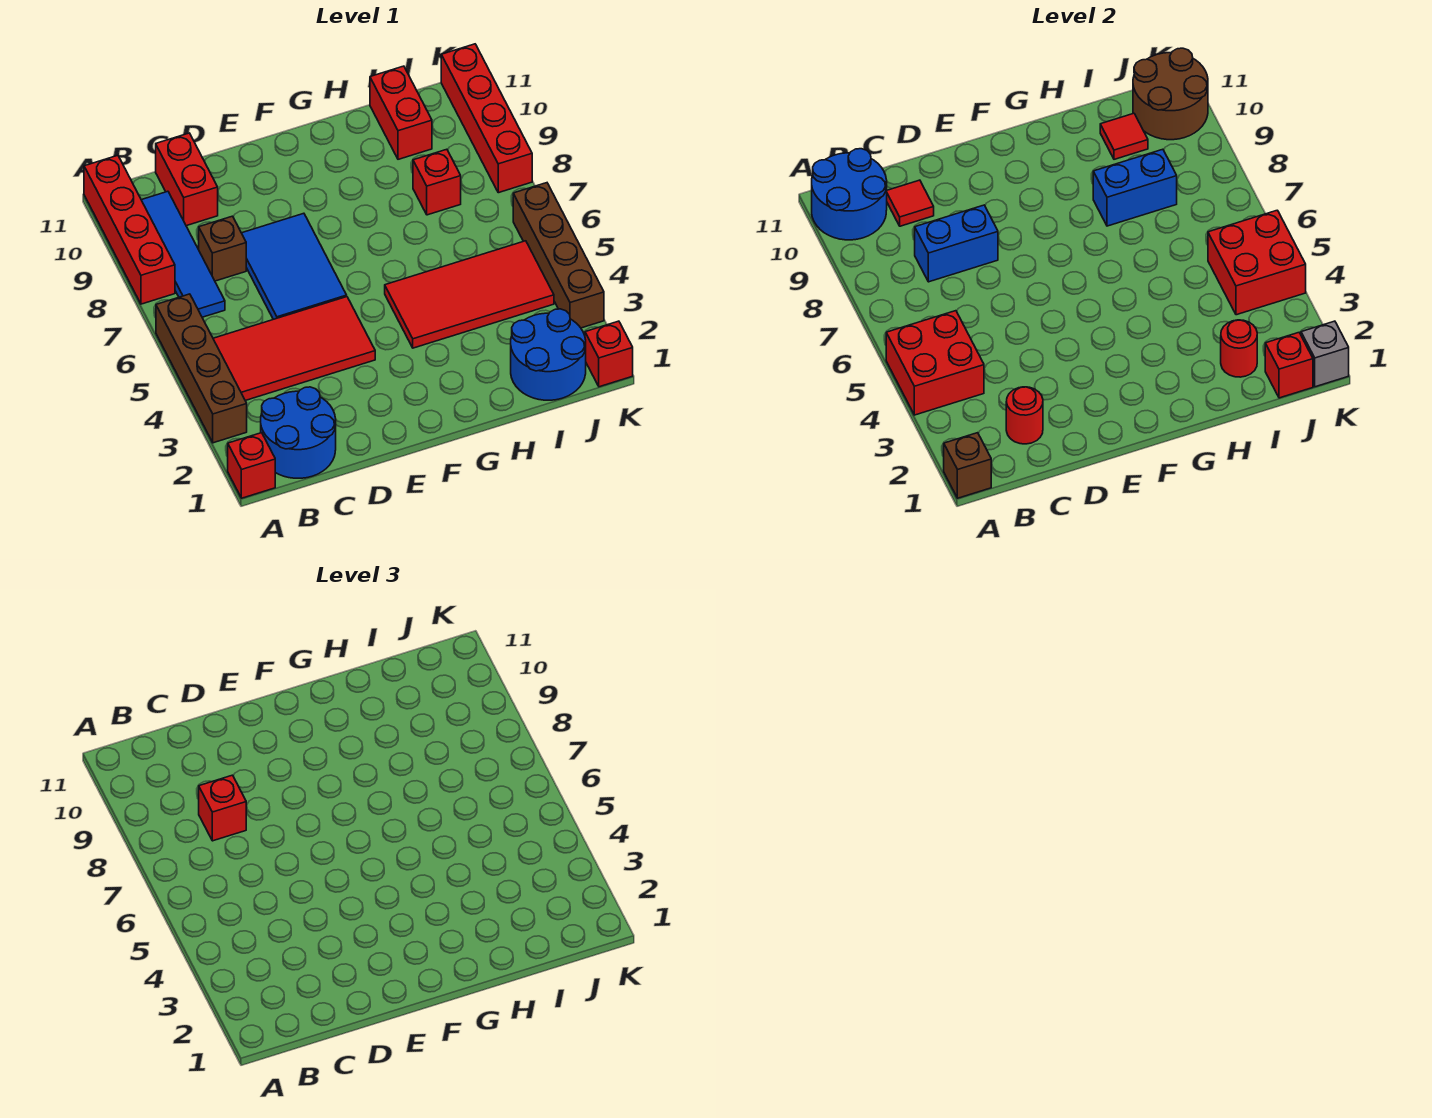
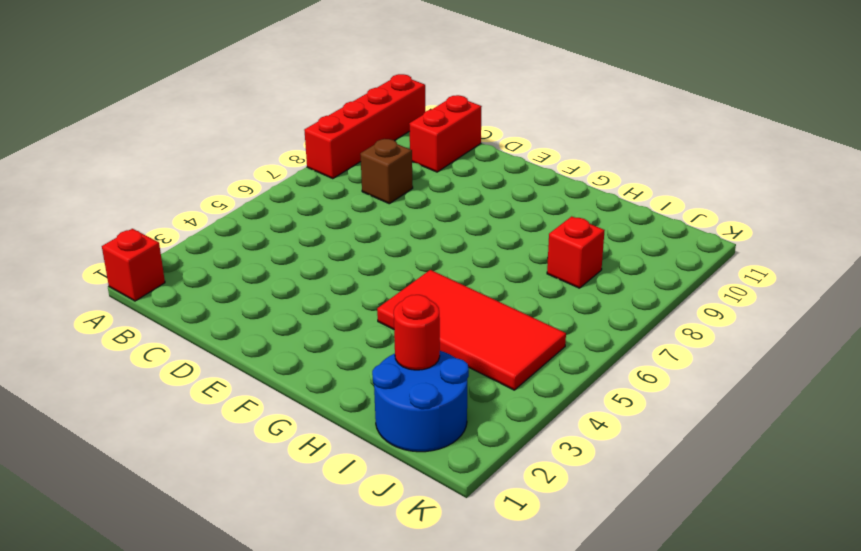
none -> brown 1x4 brick [156,294,247,443]
none -> blue 2x2 round brick [261,387,336,478]
none -> red 2x4 tile [213,297,375,401]
none -> blue 1x4 tile [142,191,225,317]

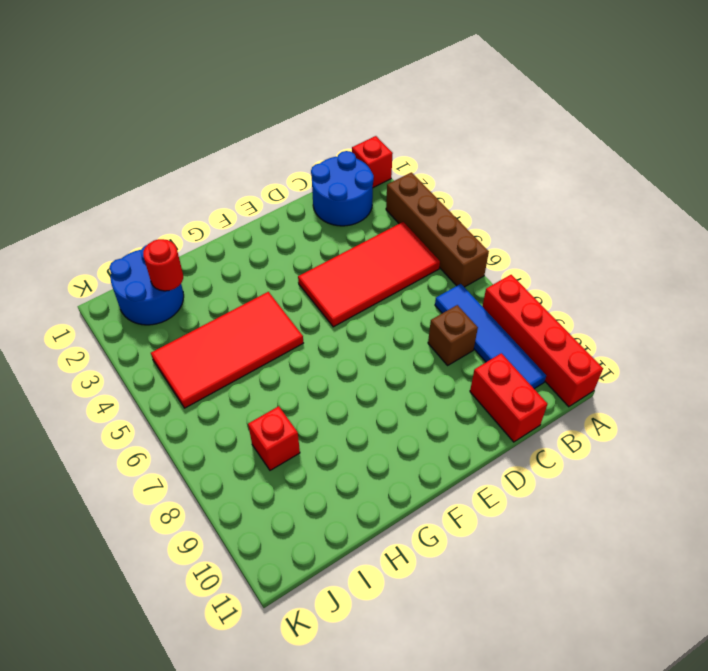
none -> blue 2x3 tile [242,213,347,319]
none -> red 1x2 brick [370,66,432,159]
none -> red 1x1 brick [585,321,633,387]
none -> brown 1x4 brick [513,183,604,328]

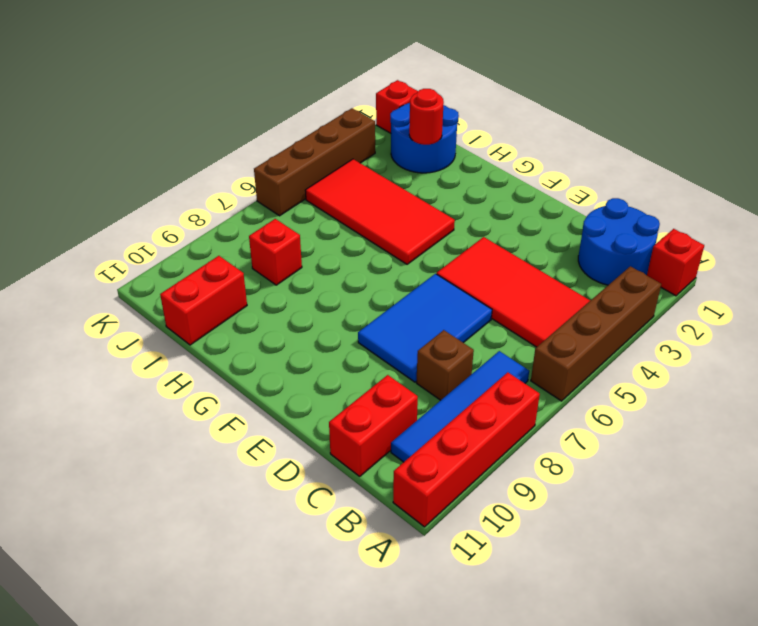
none -> red 1x4 brick [441,44,532,193]
none -> brown 1x1 brick [944,433,991,498]
none -> red 2x2 brick [886,311,984,415]
none -> blue 2x2 round brick [812,149,887,240]

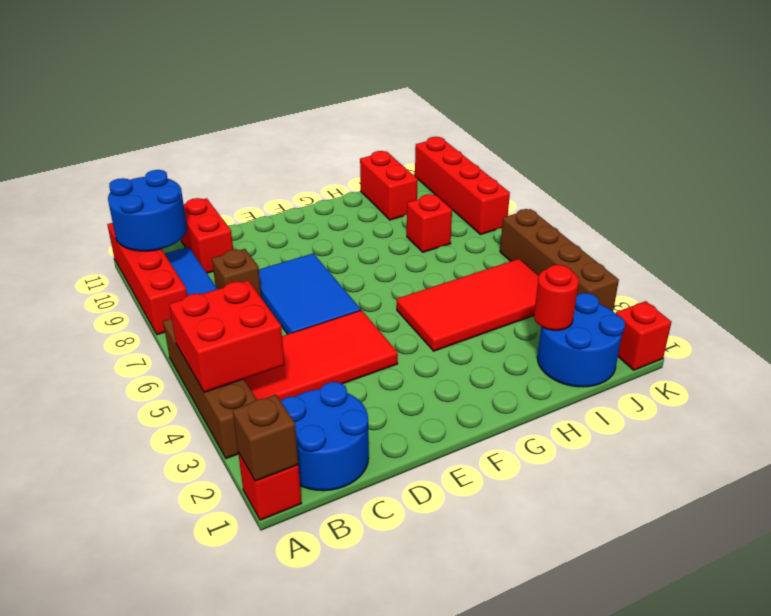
none -> red 1x1 round brick [1006,387,1043,444]
none -> blue 1x2 brick [915,205,998,282]
none -> red 1x1 tile [887,180,934,226]
none -> blue 1x2 brick [1093,149,1177,226]

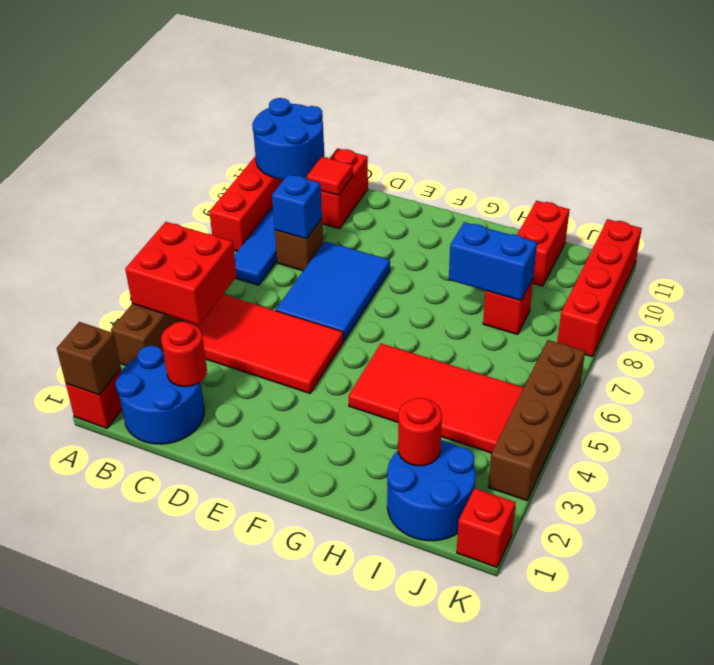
blue 1x1 brick [272,174,322,239] -> blue 1x2 brick [915,205,998,282]
none -> red 1x1 tile [1100,113,1148,159]
none -> red 1x1 brick [1265,333,1313,398]
none -> red 2x2 brick [1208,210,1306,315]
none -> brown 2x2 round brick [1133,48,1208,140]

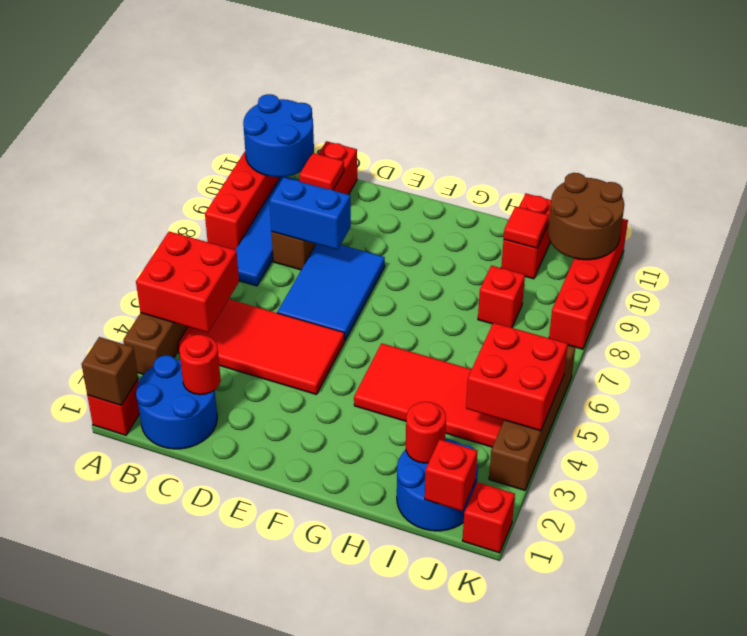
none -> blue 1x2 brick [1093,149,1177,226]
none -> grey 1x1 brick [1301,321,1349,387]
none -> red 1x1 brick [199,775,246,841]

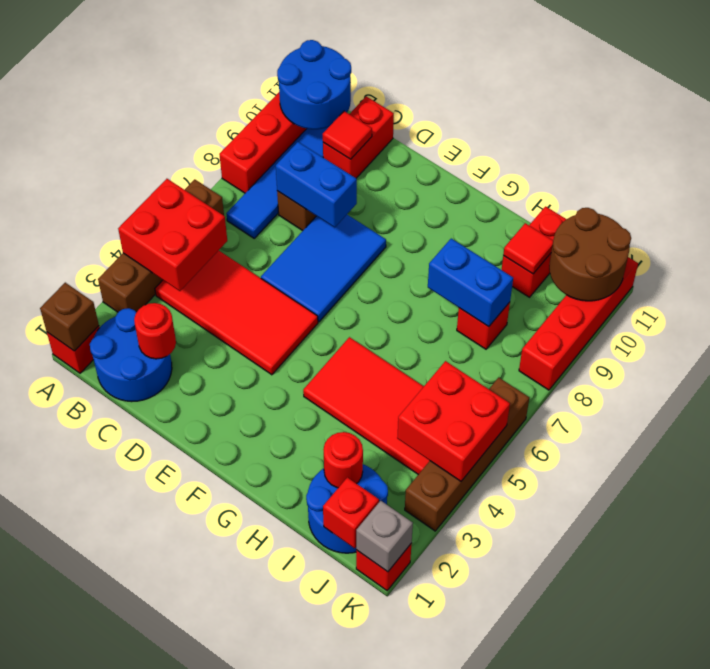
none -> red 1x1 brick [199,775,246,841]

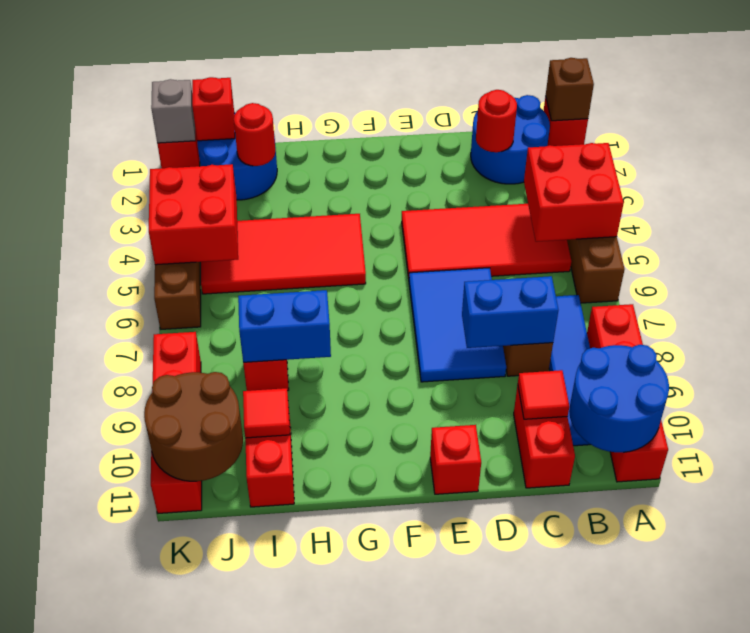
red 1x1 brick [430,425,481,494] -> red 1x1 brick moved to [199,775,246,841]

